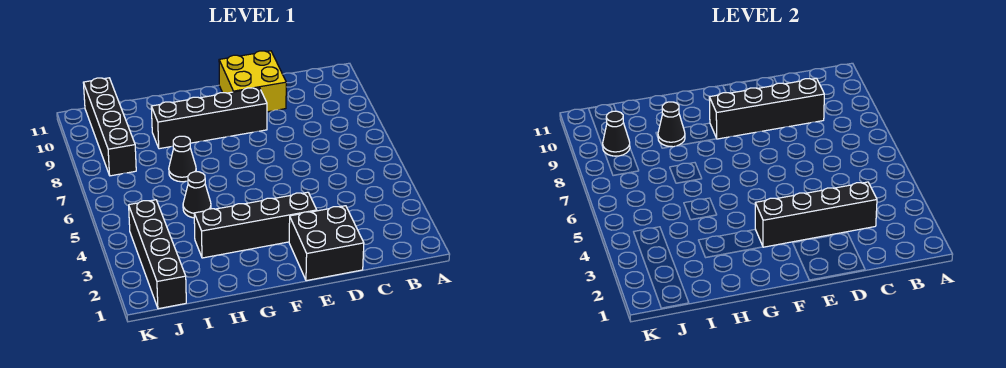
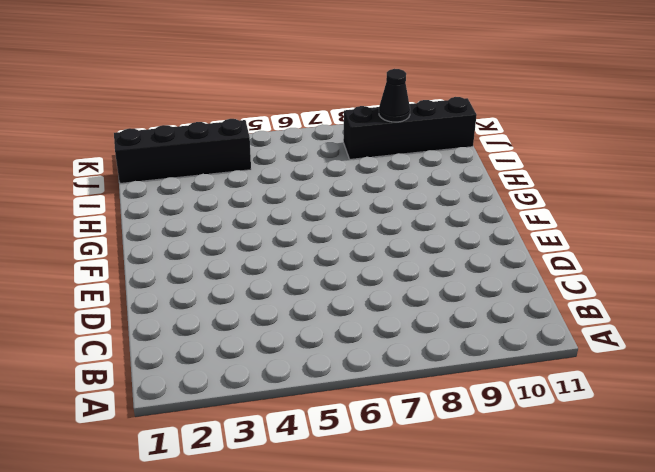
none -> black 2x2 brick [289,206,364,281]
none -> yellow 2x2 brick [219,51,286,112]
none -> black 1x4 brick [194,192,317,258]

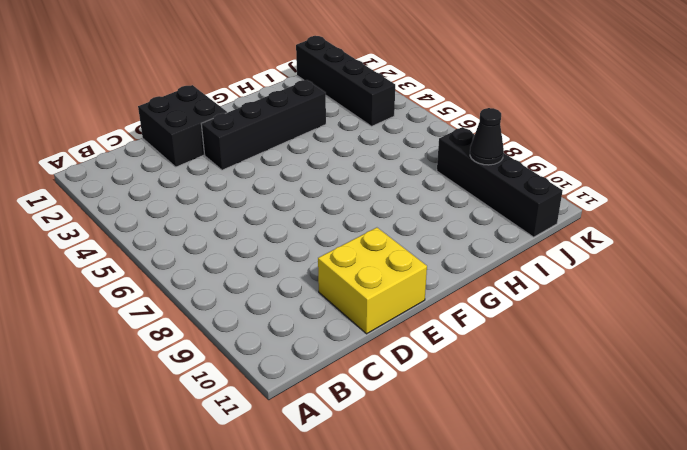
none -> black 1x4 brick [151,88,267,149]
none -> black 1x1 cone [183,172,211,218]
none -> black 1x1 cone [169,136,196,182]

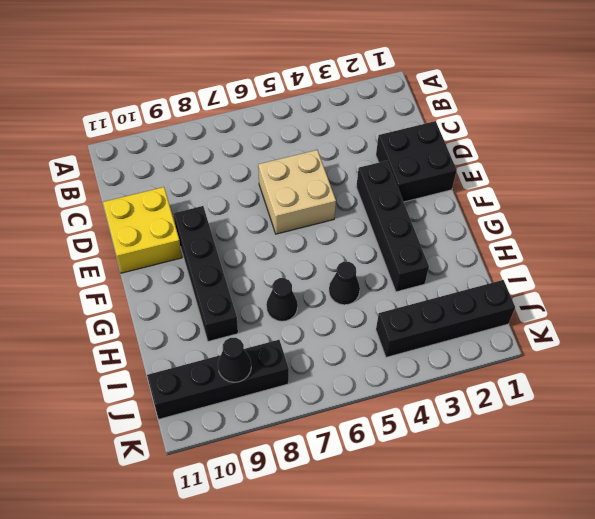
tan 2x2 brick [258,150,336,234] -> none
none -> black 1x4 brick [755,182,877,247]
none -> black 1x4 brick [709,78,824,139]
none -> black 1x1 cone [658,102,685,147]

